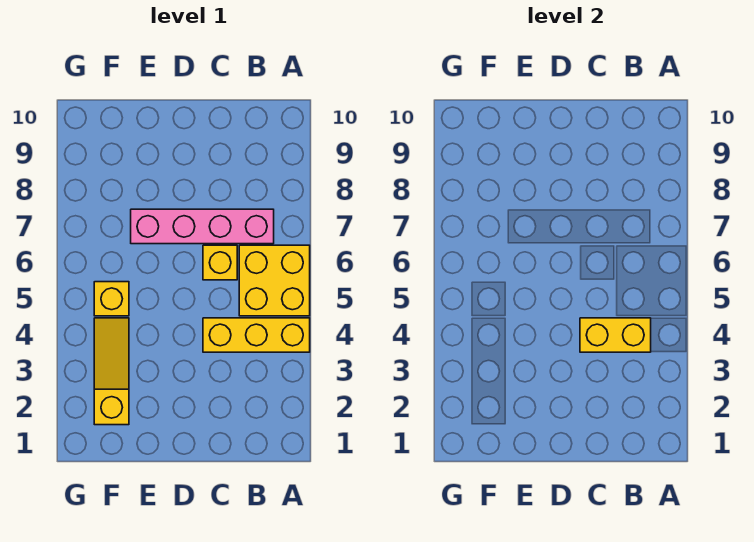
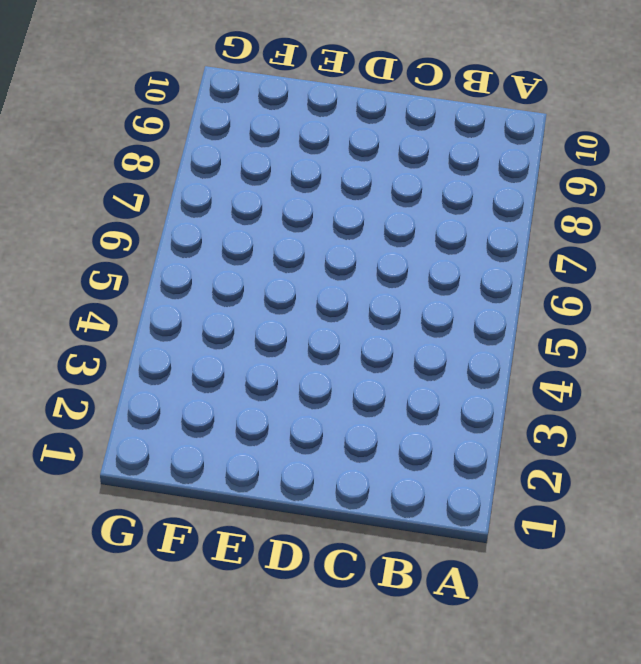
none -> yellow 1x3 brick [203,318,310,352]
none -> yellow 2x2 brick [239,245,310,316]

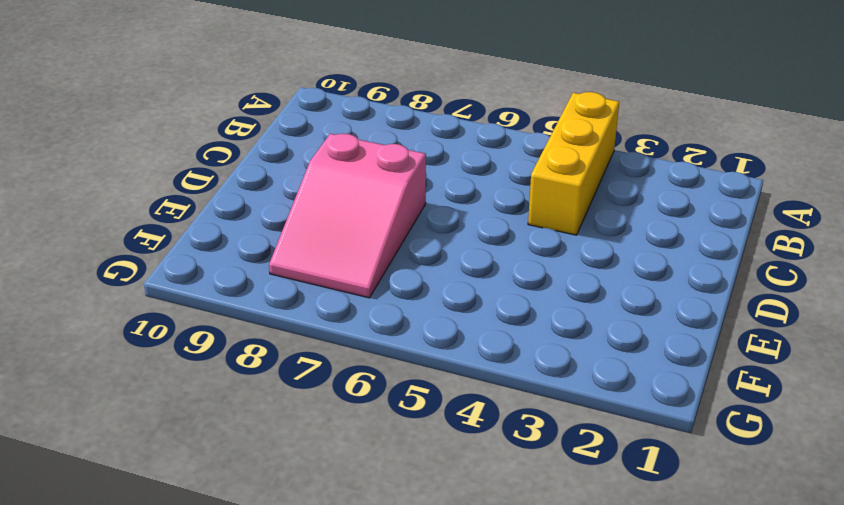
pink 2x3 slope [269,134,426,298] -> pink 1x4 brick [131,209,274,244]
none -> yellow 2x2 brick [239,245,310,316]
none -> yellow 1x1 brick [203,245,237,280]

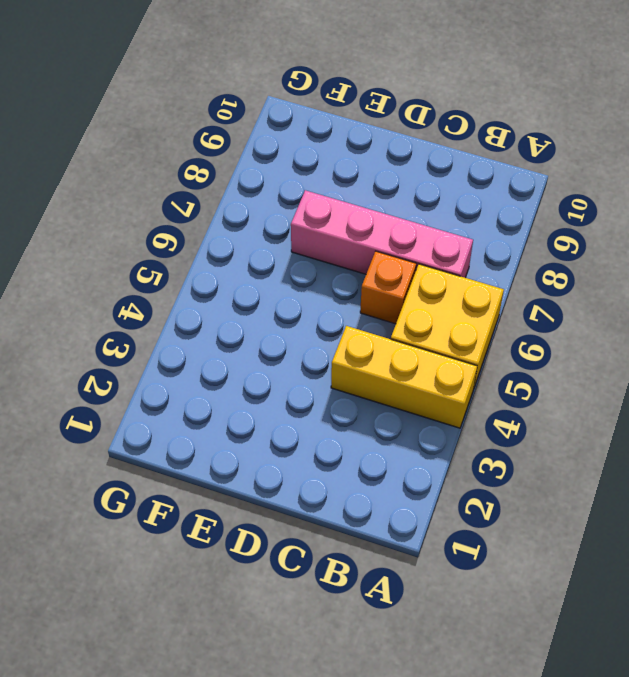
orange 1x1 brick [360,251,416,324] -> yellow 1x1 brick [203,245,237,280]
none -> yellow 1x3 slope [94,318,129,425]
none -> yellow 1x1 brick [94,282,129,316]

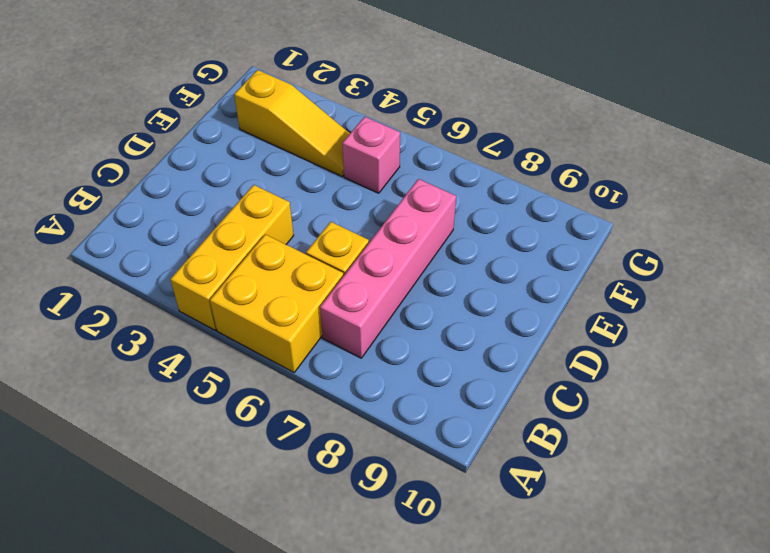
pink 1x1 brick [342,117,400,193] -> yellow 1x1 brick [94,282,129,316]
none -> yellow 1x2 brick [580,318,651,352]

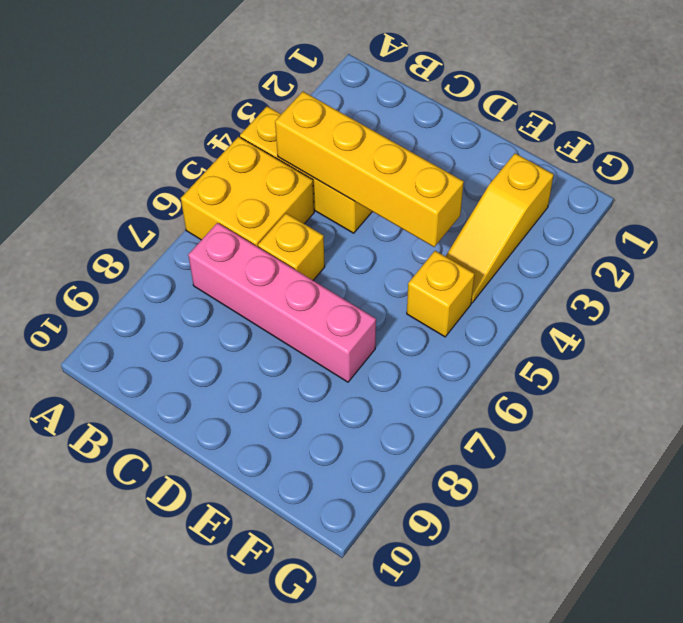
yellow 1x4 brick [275,92,464,247] -> yellow 1x2 brick [580,318,651,352]

